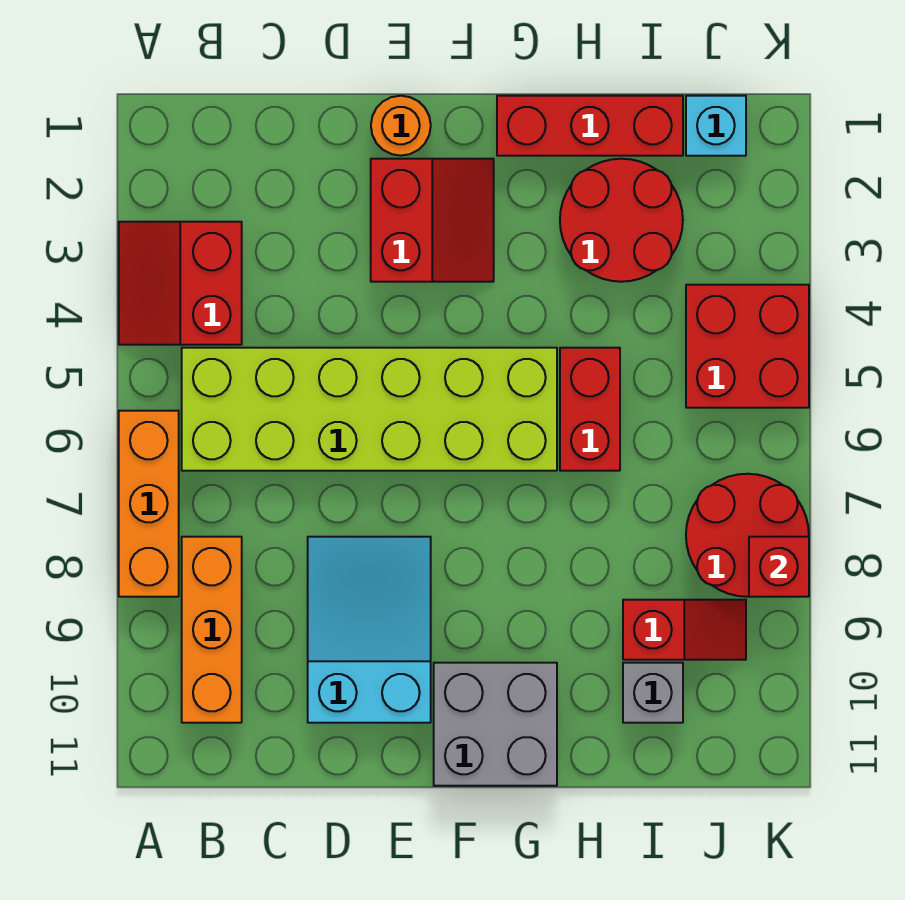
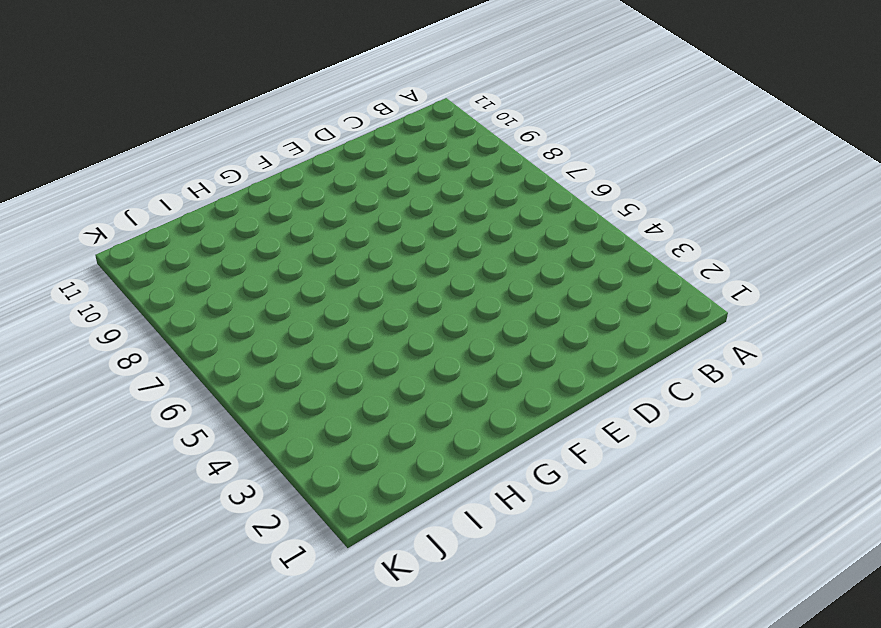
none -> red 2x2 slope [119,222,242,345]
none -> orange 1x3 brick [119,411,179,597]
none -> lime 2x6 brick [182,348,557,471]

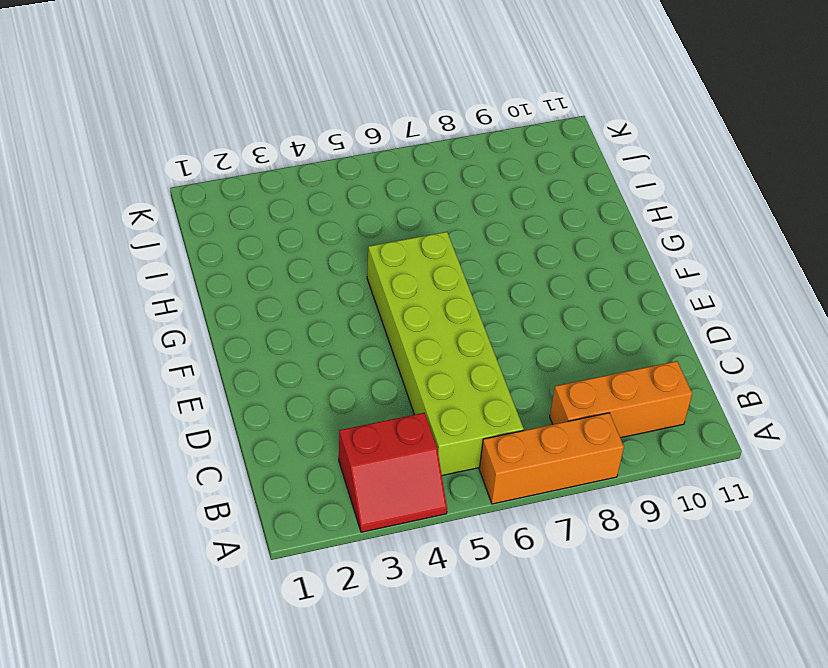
none -> cyan 2x3 slope [308,537,431,723]
none -> orange 1x1 round brick [371,96,431,156]
none -> red 2x2 slope [371,159,494,282]

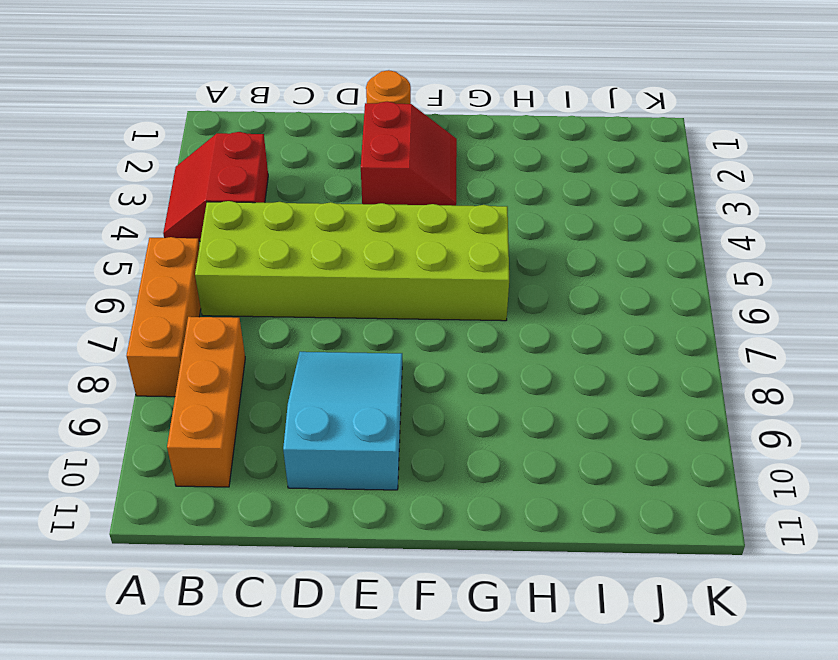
none -> grey 2x2 brick [434,663,557,786]
none -> red 1x3 brick [497,96,683,156]
none -> red 2x2 round brick [560,159,683,282]

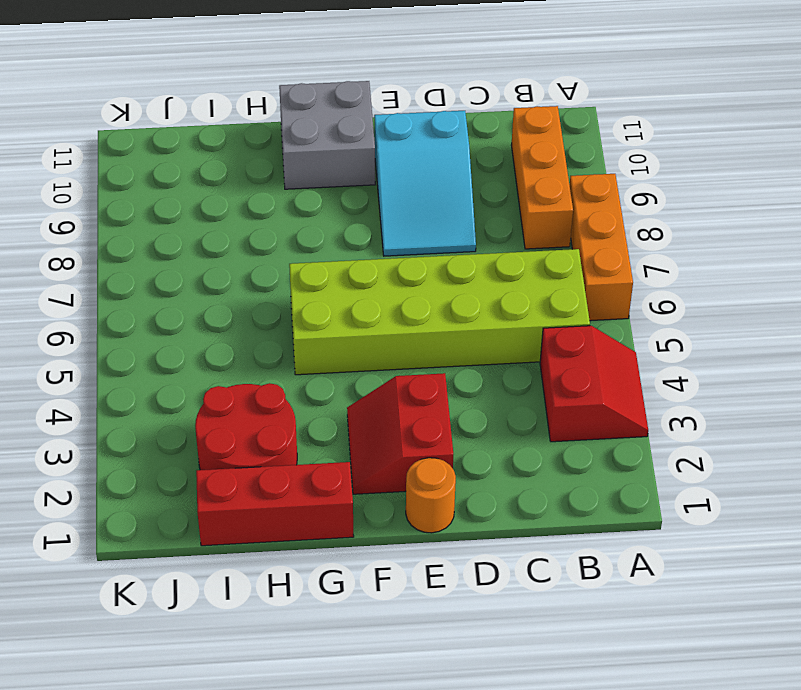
none -> red 1x2 brick [560,348,620,471]
none -> red 1x2 slope [623,600,746,660]
none -> grey 1x1 brick [623,663,683,723]

